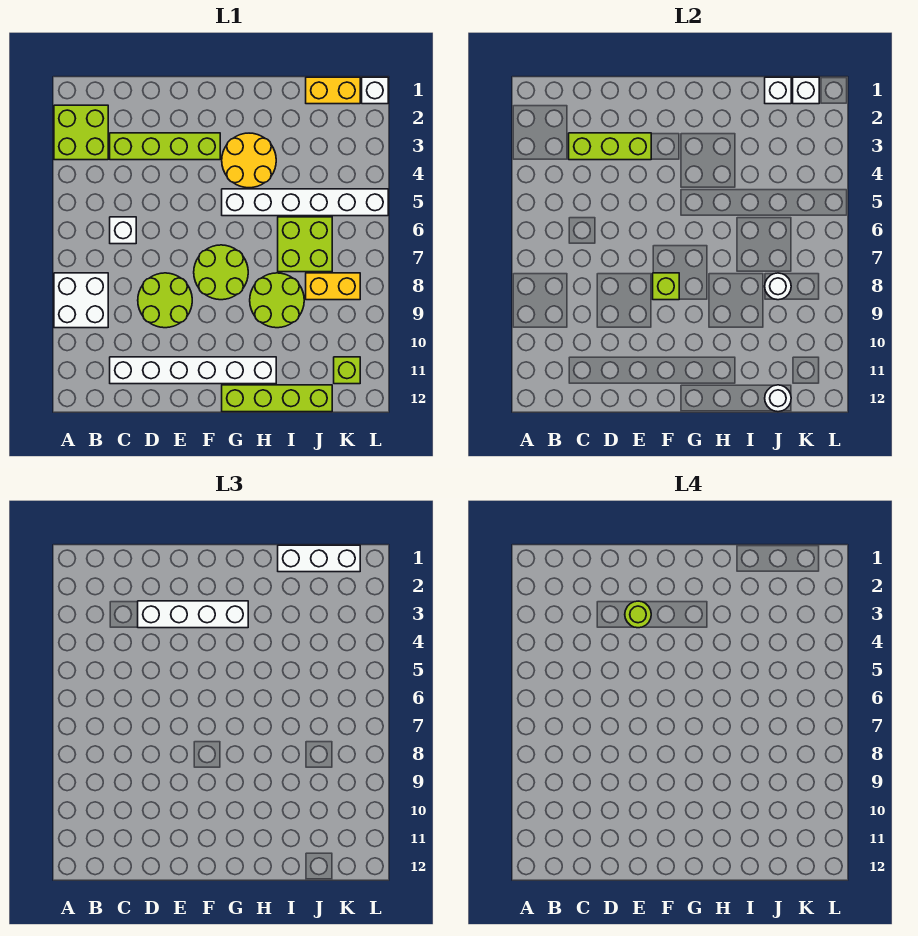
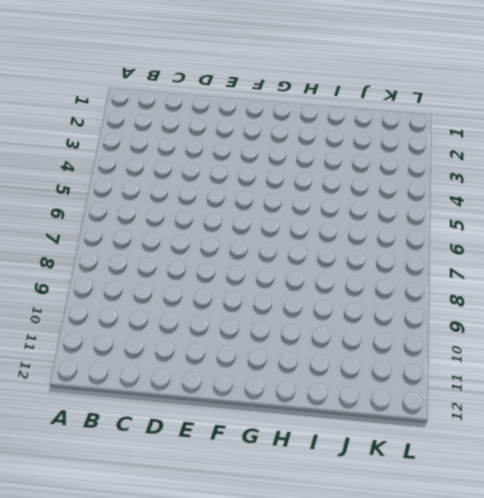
none -> lime 2x2 brick [54,105,108,160]
none -> white 2x2 brick [54,273,108,328]
none -> lime 1x4 brick [110,133,220,160]

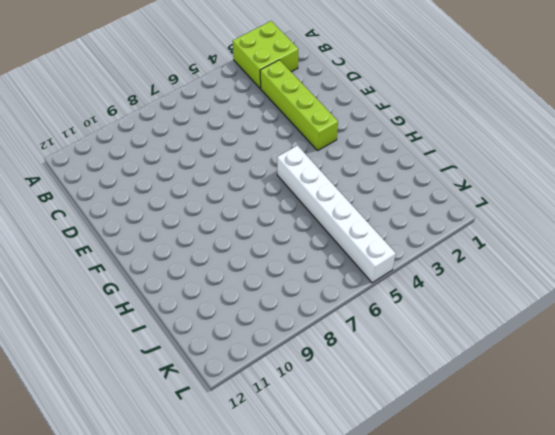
none -> white 2x2 brick [54,273,108,328]
none -> white 1x1 brick [110,217,136,244]
none -> white 1x6 brick [110,357,276,384]

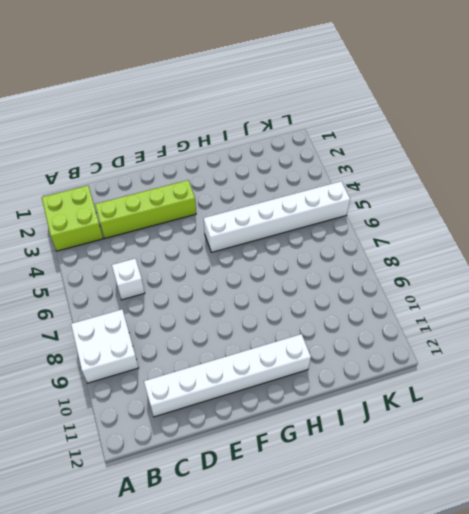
none -> lime 2x2 round brick [138,273,192,328]
none -> lime 2x2 round brick [194,245,248,300]
none -> yellow 2x2 round brick [222,133,276,188]

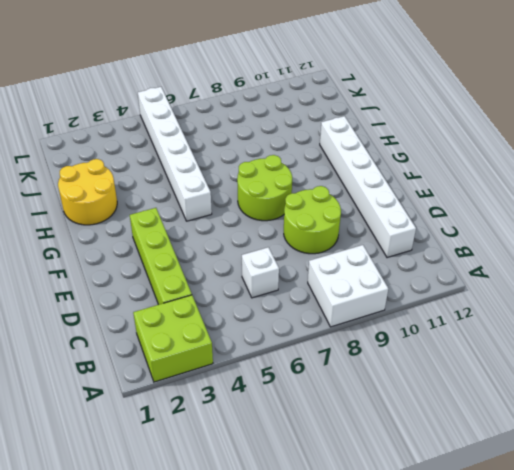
yellow 2x2 round brick [58,159,117,225] -> yellow 2x2 round brick moved to [222,133,276,188]
none -> lime 1x4 brick [222,385,332,412]
none -> lime 2x2 round brick [250,273,304,328]
none -> lime 2x2 brick [278,217,332,272]

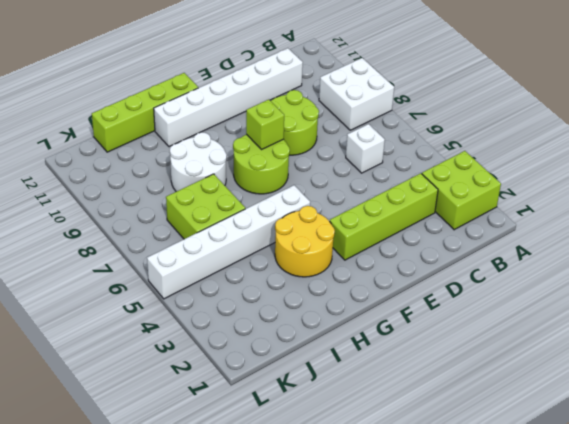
white 2x2 round brick [170,132,227,192] -> lime 2x2 round brick [250,273,304,328]
none -> yellow 1x2 brick [306,77,360,104]
none -> yellow 1x2 brick [306,273,360,300]
none -> lime 1x1 brick [334,357,360,384]

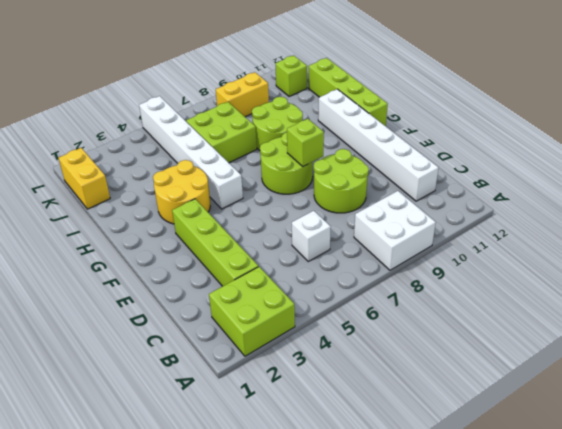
yellow 1x2 brick [216,72,269,117] -> yellow 1x2 brick turned to [306,273,360,300]
none -> white 1x1 brick [362,77,388,104]
none -> lime 1x3 brick [569,133,651,160]
none -> white 1x1 brick [765,77,791,104]

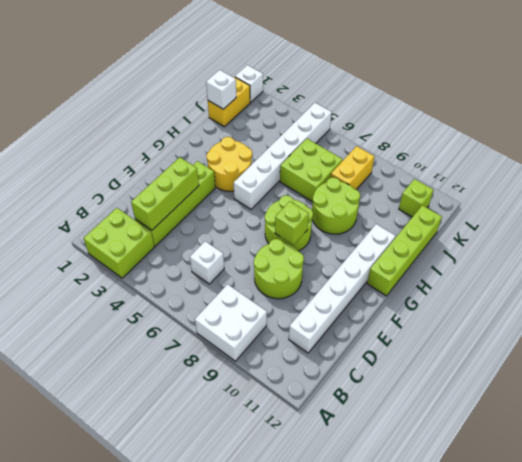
none -> white 1x1 round brick [765,273,791,300]
none -> white 1x1 round brick [765,385,791,412]
none -> white 1x1 brick [793,77,819,104]

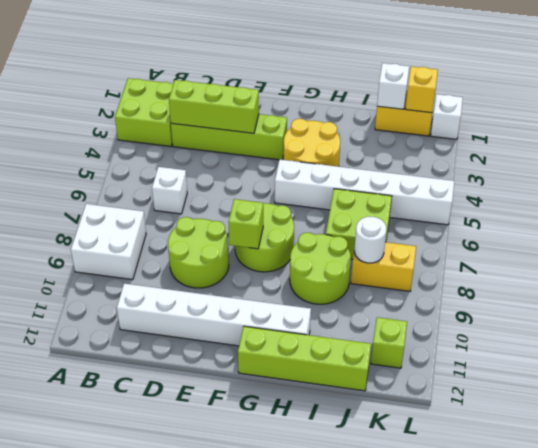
yellow 1x1 brick [405,66,438,113] -> white 1x1 brick [793,77,819,104]
none -> white 1x1 round brick [765,385,791,412]
none -> white 1x4 brick [138,601,248,628]
none -> white 1x3 brick [278,545,360,572]

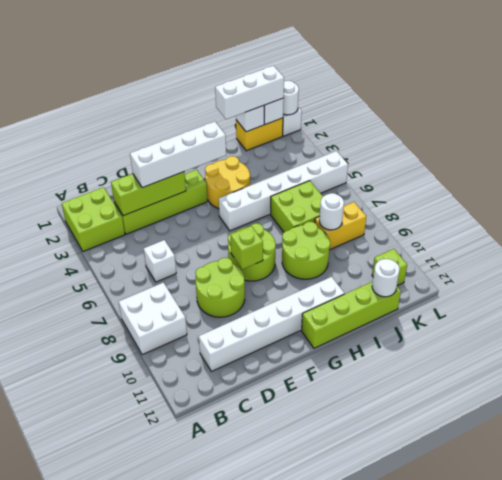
white 1x1 round brick [283,81,299,115] -> none
none -> lime 1x1 round brick [625,601,651,628]

